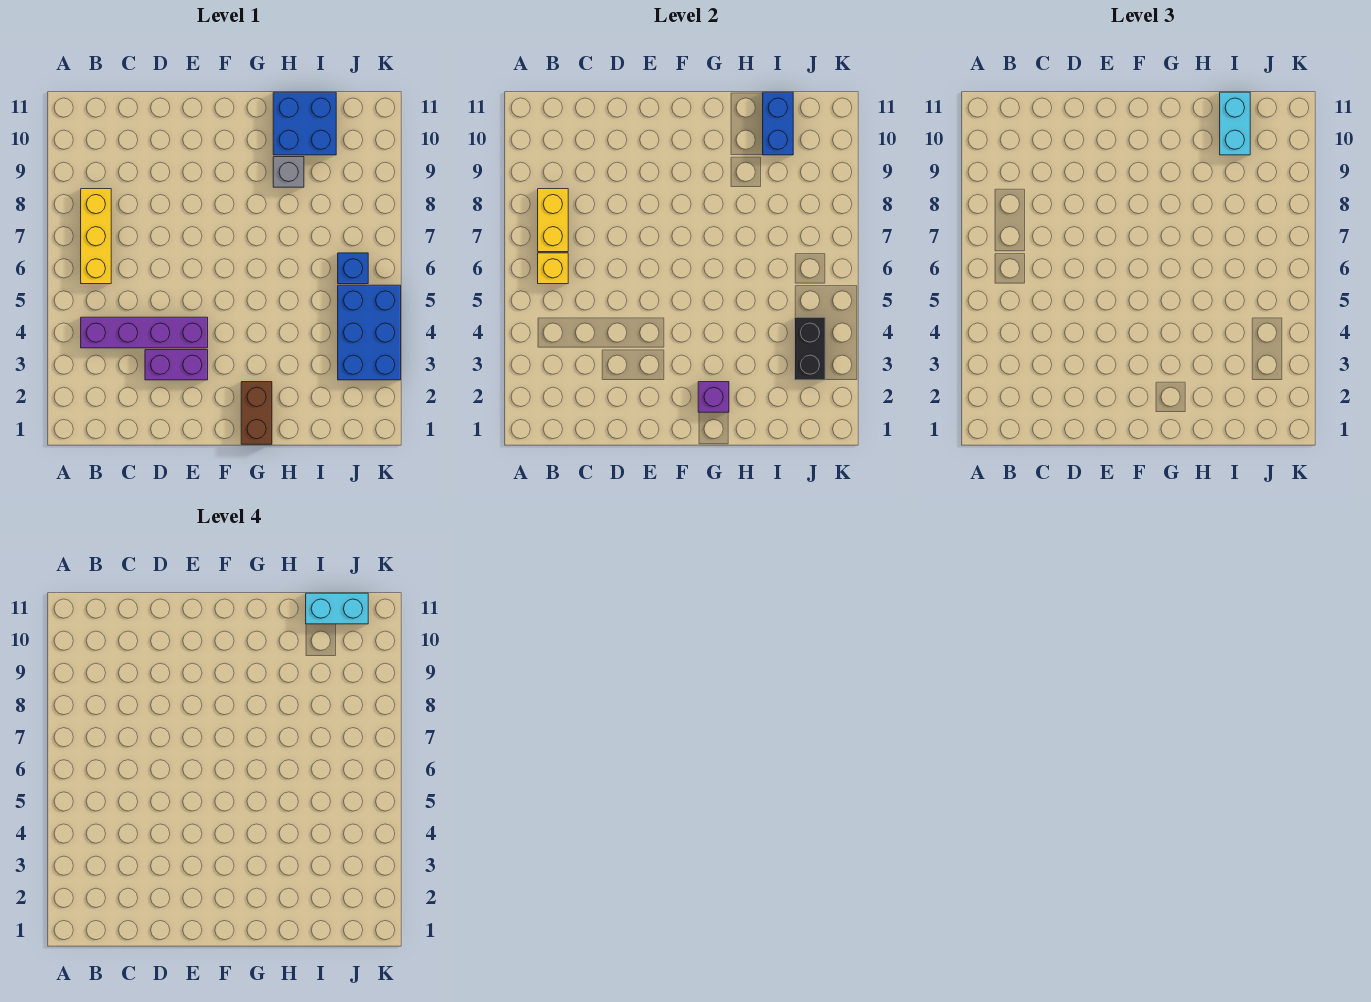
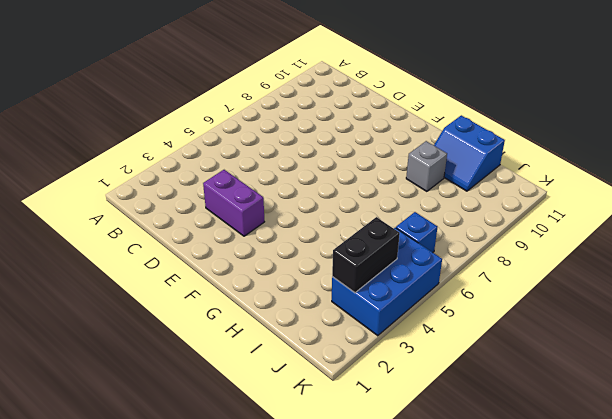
blue 2x2 slope [434,115,505,191] -> blue 2x2 brick [273,92,336,155]
none -> purple 1x4 brick [81,317,208,348]
none -> yellow 1x3 brick [81,189,111,284]
none -> brown 1x2 brick [241,382,272,444]

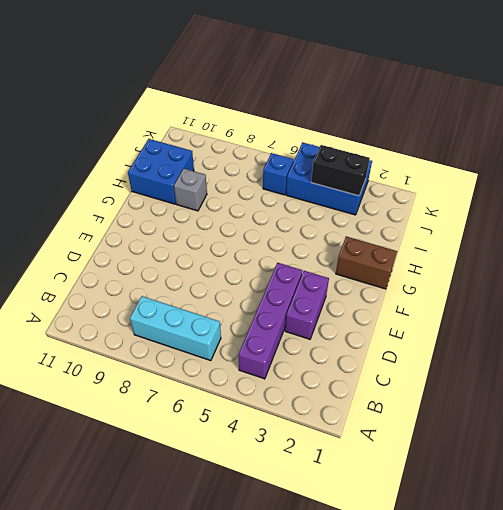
cyan 1x3 brick [130,296,221,361] -> yellow 1x3 brick [81,189,111,284]
none -> yellow 1x1 brick [538,253,568,284]
none -> yellow 1x2 brick [538,189,568,252]
none -> purple 1x1 brick [698,382,729,412]

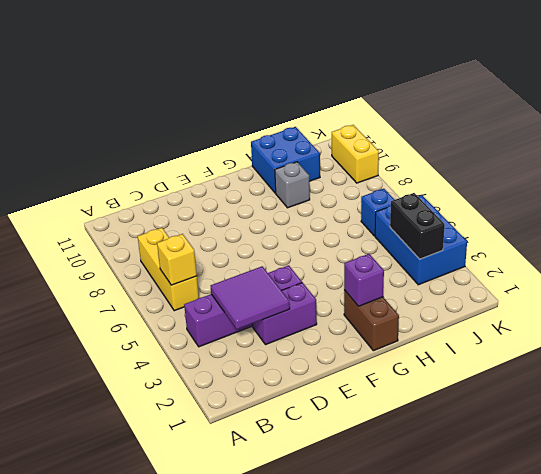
purple 2x2 tile [211,266,290,329] -> none
yellow 1x2 brick [332,125,379,183] -> yellow 1x2 brick moved to [538,189,568,252]
none -> blue 1x2 brick [763,92,793,155]
none -> cyan 1x2 brick [1220,92,1250,155]
none -> cyan 1x2 brick [306,593,368,624]

